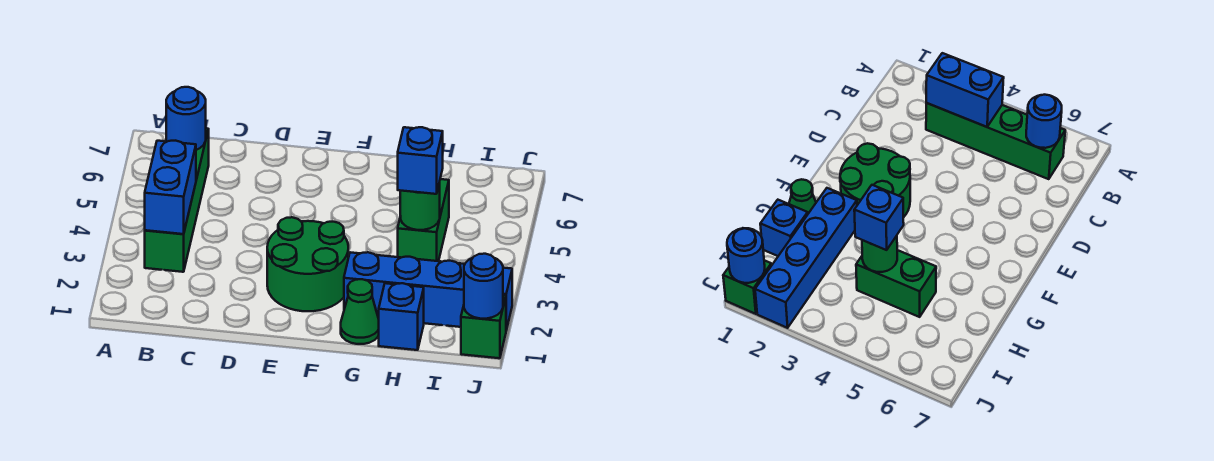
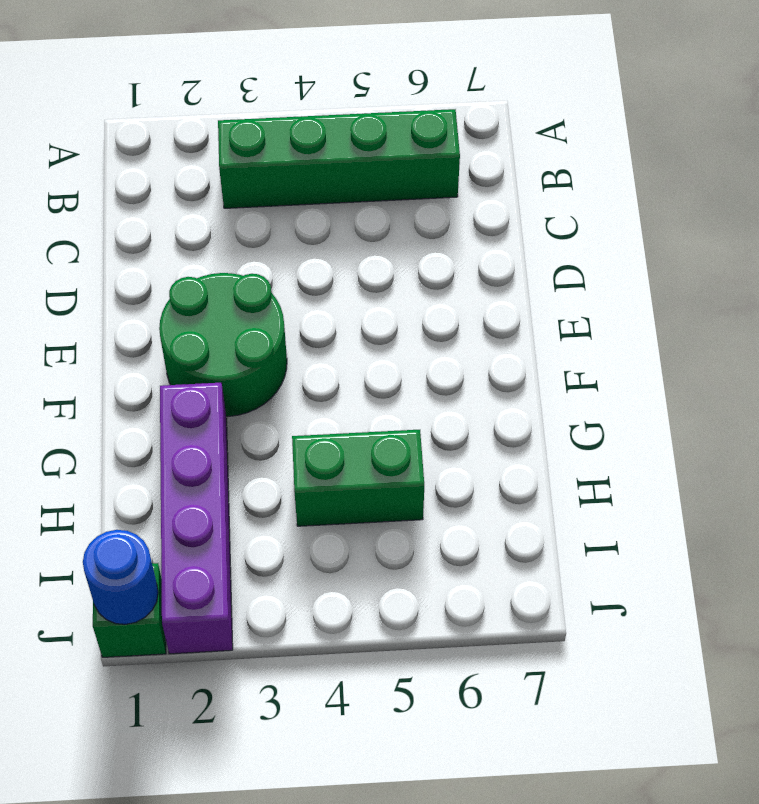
purple 1x4 brick [160,383,233,654] -> blue 1x4 brick [344,252,512,330]
none -> green 1x1 cone [341,279,379,344]
none -> blue 1x1 brick [378,283,424,350]
none -> blue 1x2 brick [145,141,196,234]

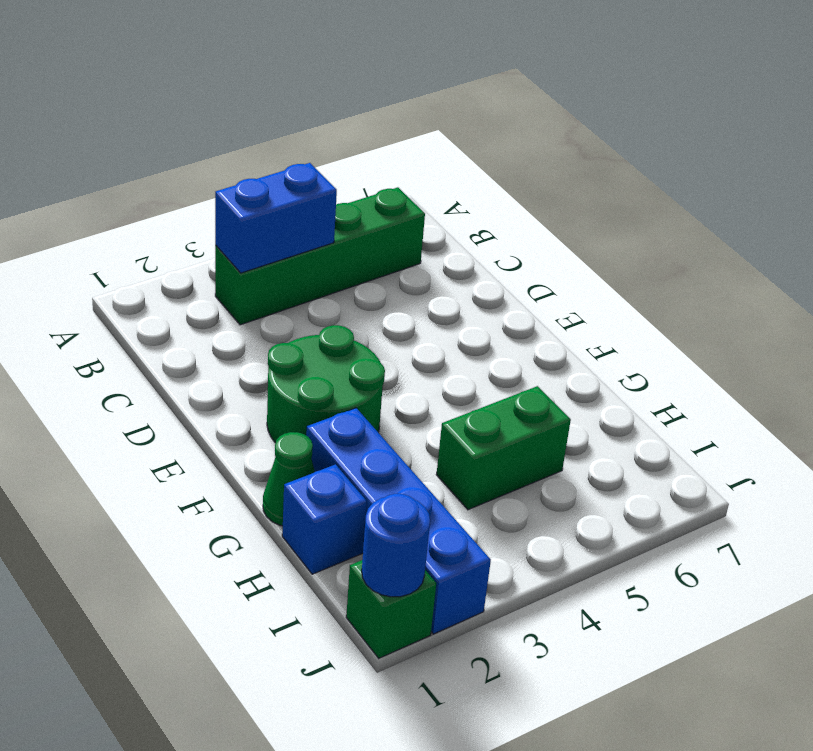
none -> blue 1x1 round brick [166,87,206,150]
none -> green 1x1 round brick [400,182,440,230]
none -> blue 1x1 brick [398,127,443,194]

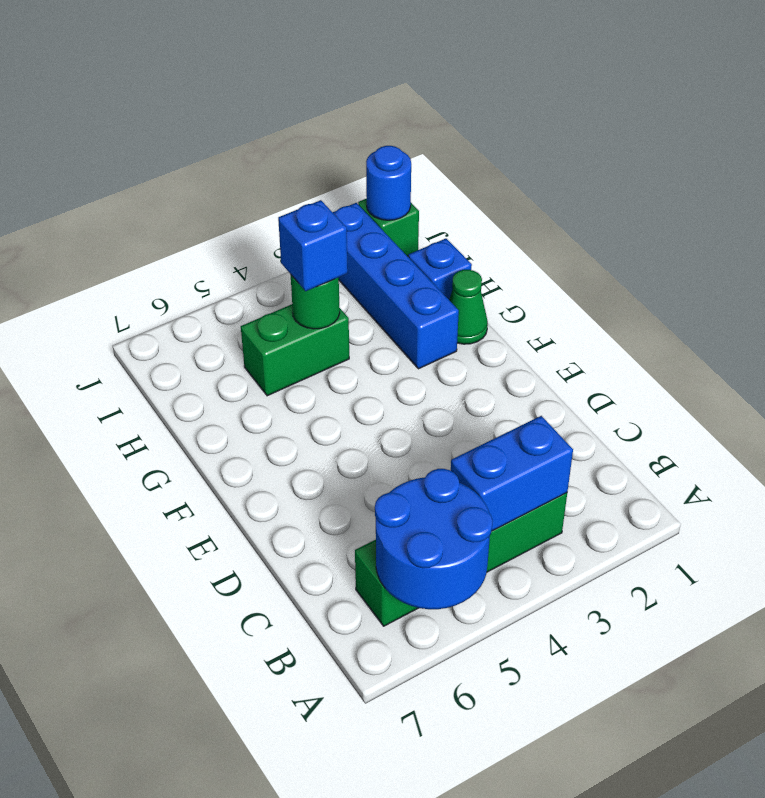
blue 2x2 round brick [375,469,493,609] -> blue 1x1 round brick [166,87,206,150]
none -> green 2x2 round brick [267,217,348,311]

